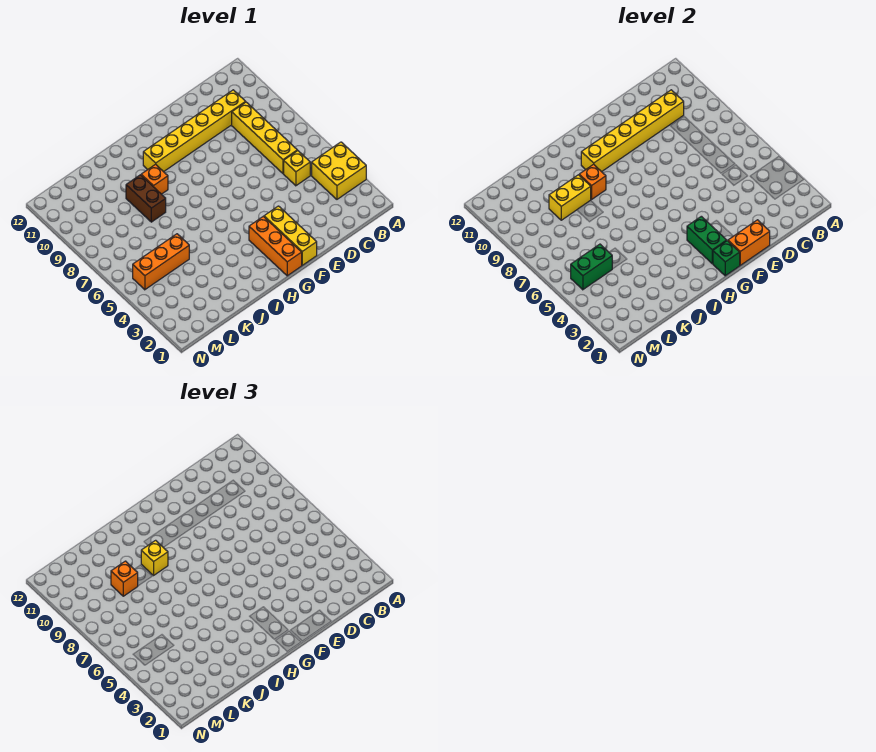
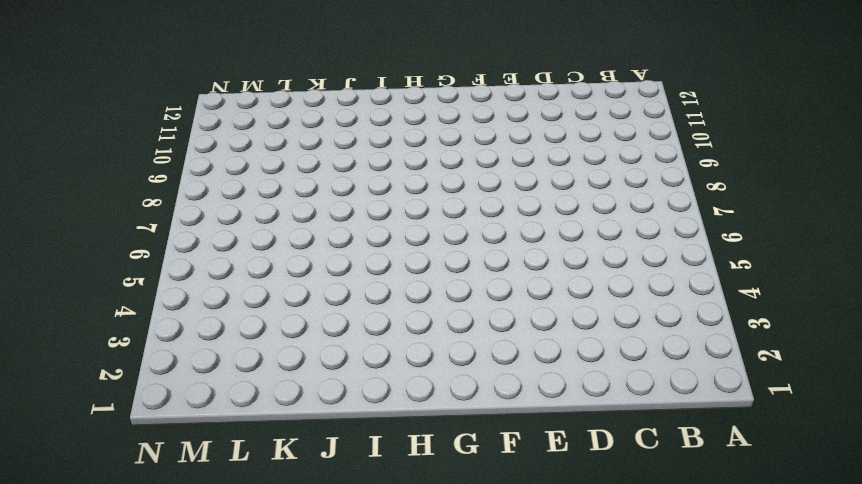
none -> yellow 2x2 brick [312,142,366,199]
none -> yellow 1x1 brick [284,151,310,186]
none -> yellow 1x4 brick [232,102,297,173]

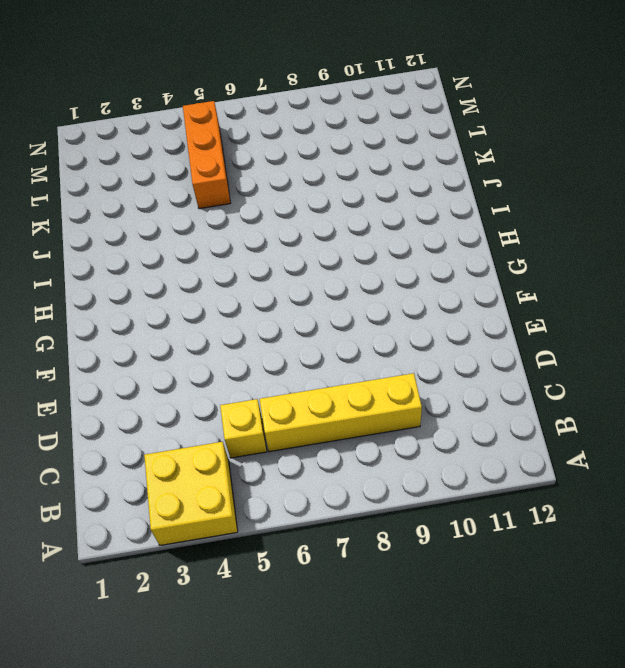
none -> yellow 1x6 brick [143,90,245,172]
none -> yellow 1x3 brick [264,206,317,266]
none -> orange 1x3 brick [249,216,302,276]

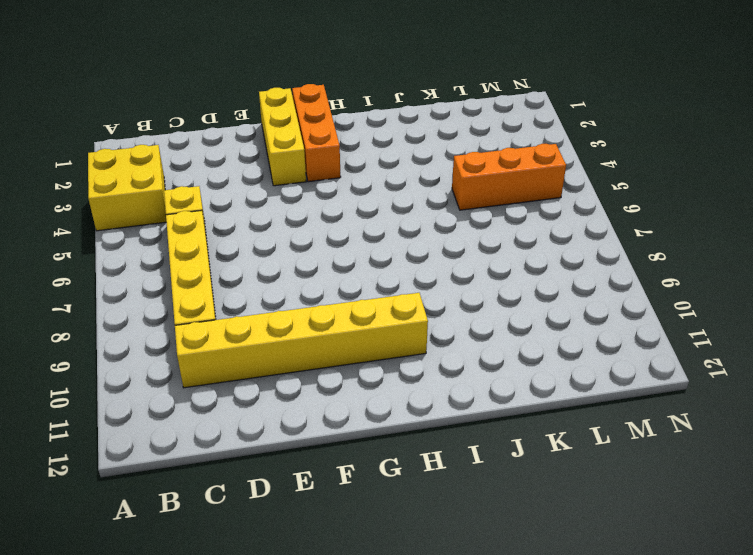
none -> orange 1x1 brick [141,164,168,194]
none -> brown 1x2 brick [126,175,166,222]
none -> yellow 1x6 brick [581,90,684,172]

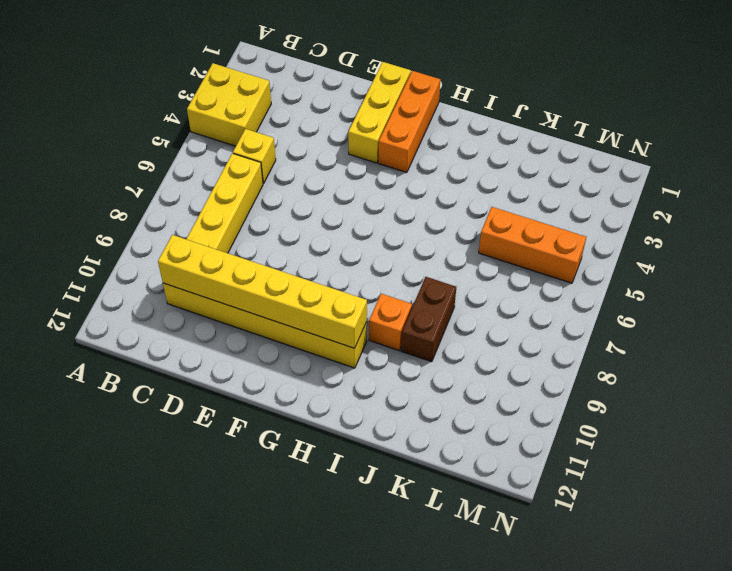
none -> orange 1x2 brick [728,220,770,266]
none -> green 1x1 brick [713,241,740,276]
none -> green 1x2 brick [687,216,727,264]

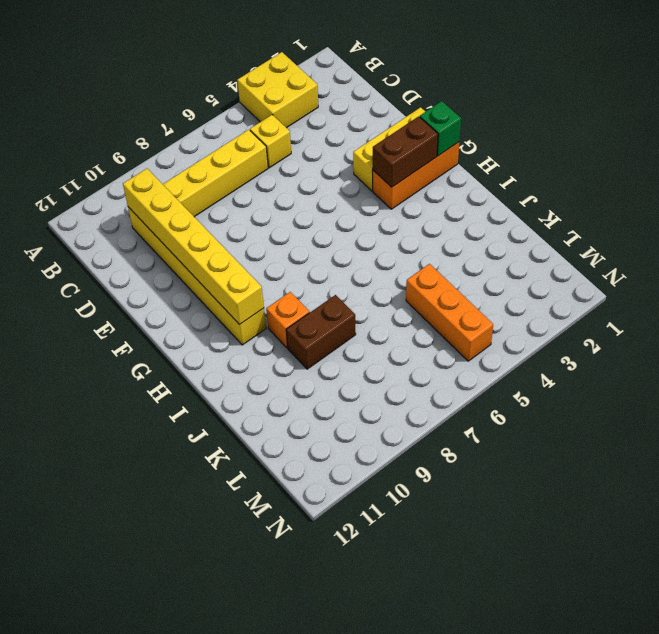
brown 1x2 brick [373,116,438,187] -> green 1x2 brick [687,216,727,264]
none -> orange 1x2 brick [728,220,770,266]
none -> orange 1x1 brick [579,164,606,199]
none -> yellow 1x2 brick [549,175,591,220]

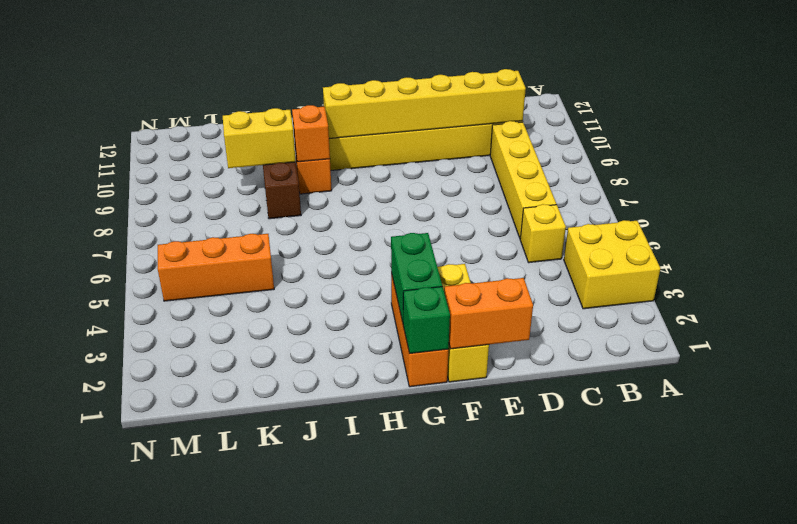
none -> green 1x2 brick [571,244,612,290]
none -> yellow 1x1 brick [141,540,168,575]
none -> orange 1x1 brick [111,561,138,596]

